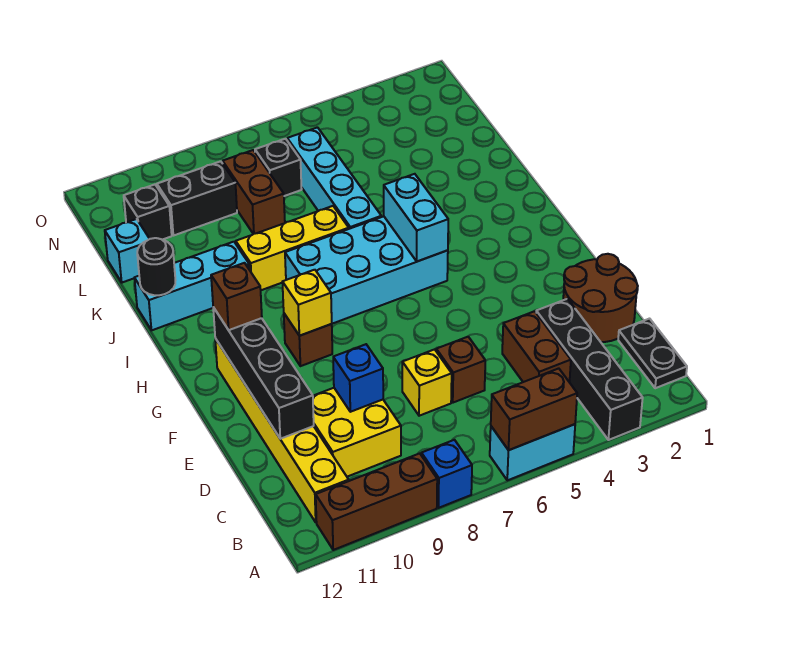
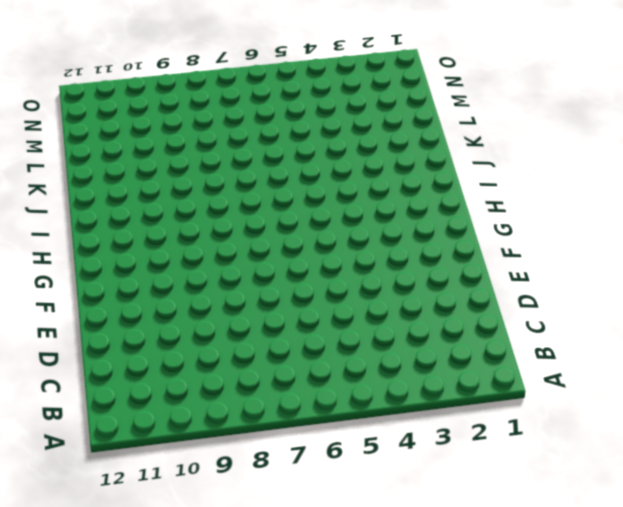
none -> black 1x4 brick [536,299,643,440]
none -> cyan 1x2 brick [490,424,575,480]
none -> blue 1x1 brick [421,440,472,508]

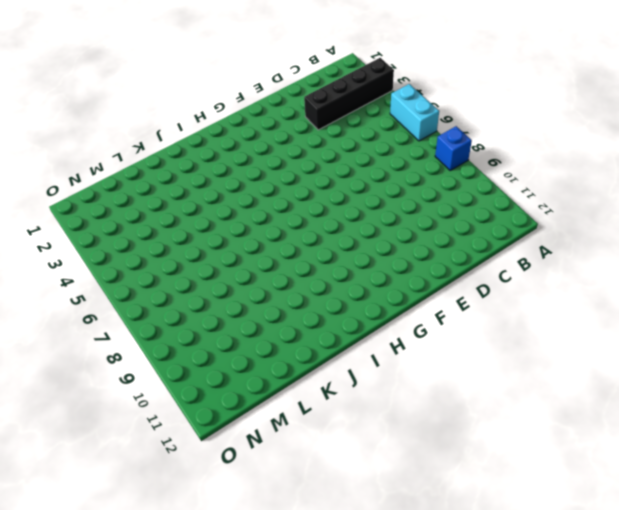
none -> brown 1x3 brick [316,453,437,550]
none -> black 1x2 plate [618,319,687,388]
none -> yellow 1x6 brick [215,339,349,522]

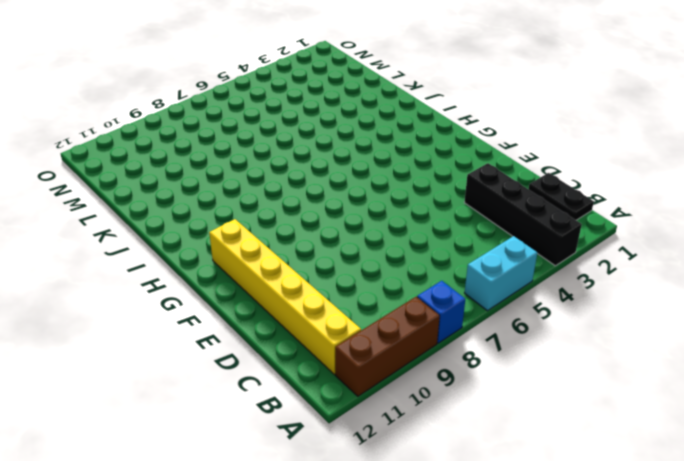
none -> brown 1x2 brick [502,311,571,382]
none -> yellow 2x2 brick [313,388,401,477]
none -> brown 2x2 round brick [563,254,638,342]

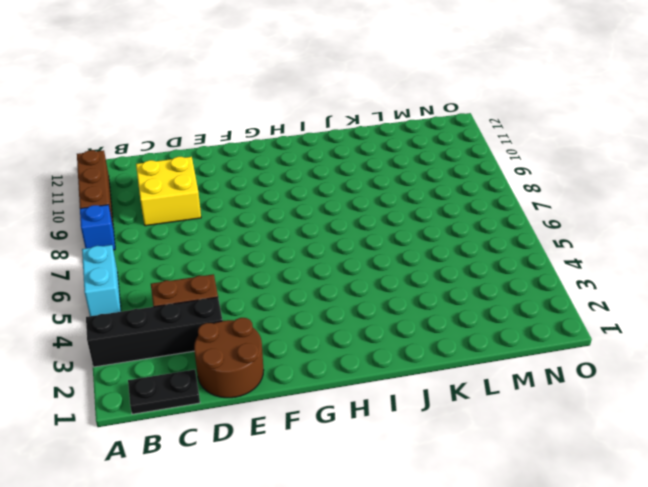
none -> yellow 1x6 brick [215,339,349,522]
none -> brown 1x1 brick [436,337,485,403]
none -> yellow 1x1 brick [402,349,452,416]

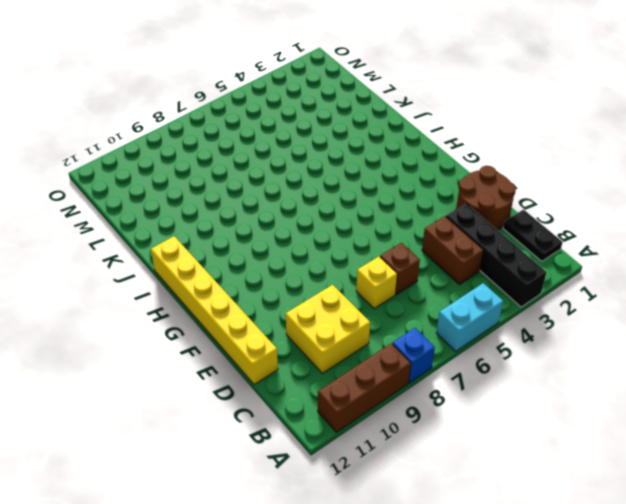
yellow 1x6 brick [151,236,278,385] -> yellow 1x6 brick moved to [215,339,349,522]
none -> brown 1x1 brick [284,314,332,366]
none -> cyan 2x4 brick [285,216,448,324]
none -> cyan 1x4 brick [287,128,381,229]

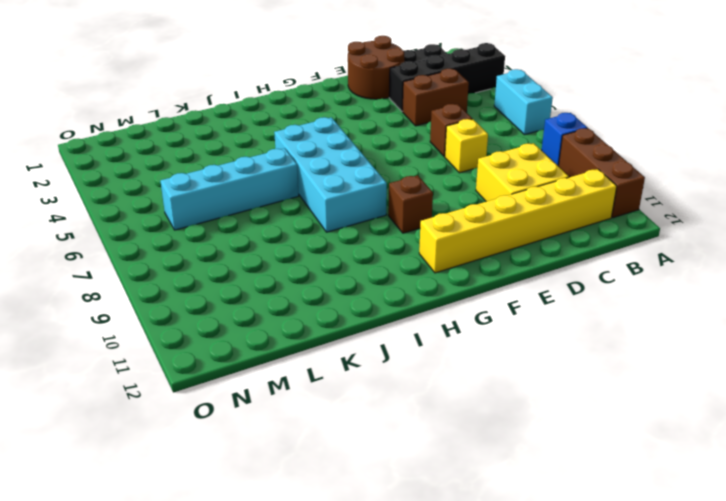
none -> yellow 1x3 brick [236,206,349,290]
none -> cyan 1x3 brick [134,242,249,330]
none -> brown 1x2 brick [223,150,285,234]

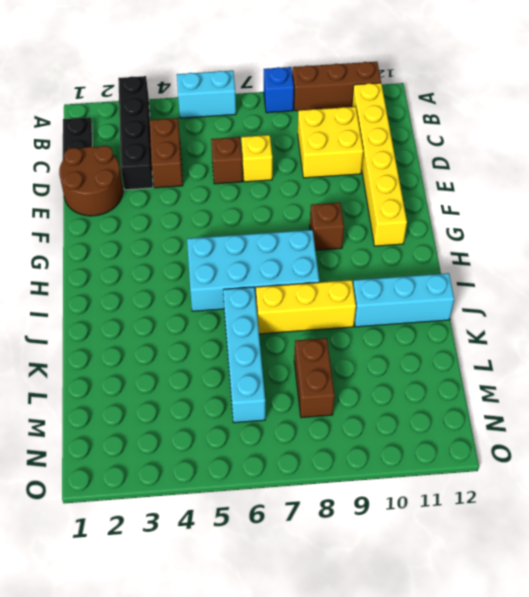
none -> cyan 1x1 brick [105,219,149,283]
none -> black 1x1 brick [255,139,302,196]
none -> black 1x2 brick [157,161,237,236]

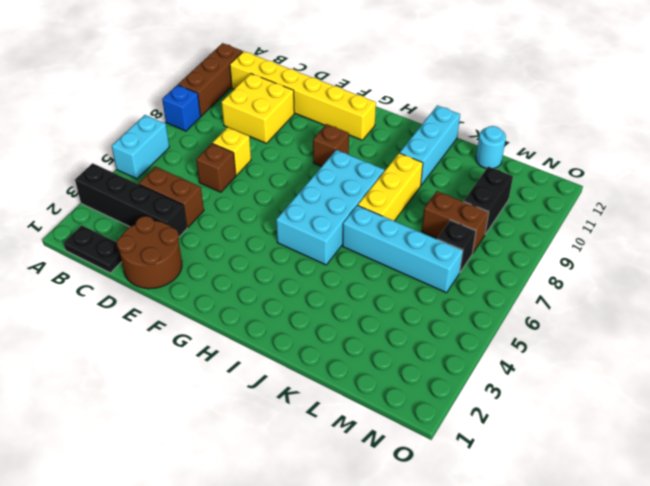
cyan 1x1 round brick [476,126,506,168] -> cyan 1x1 brick [105,219,149,283]
none -> black 1x1 brick [124,185,172,240]
none -> brown 1x2 brick [491,368,577,450]
none -> blue 1x1 brick [333,344,383,412]

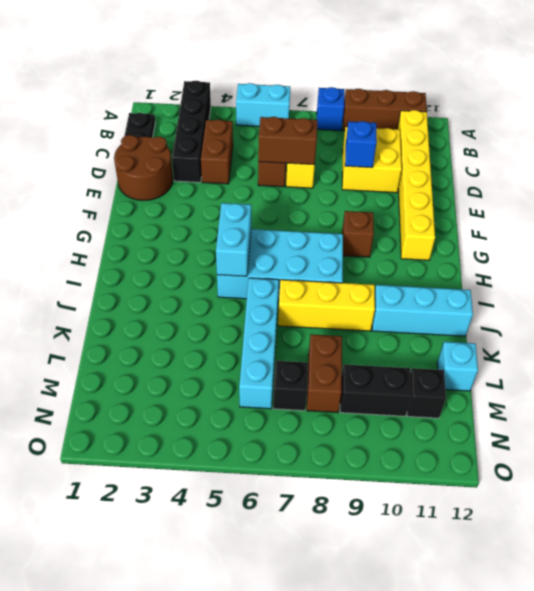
brown 1x2 brick [258,117,317,165] -> brown 1x2 brick moved to [491,368,577,450]
none -> black 1x4 brick [213,307,314,439]
none -> yellow 1x1 brick [282,270,332,336]
none -> black 1x1 round brick [137,238,175,295]

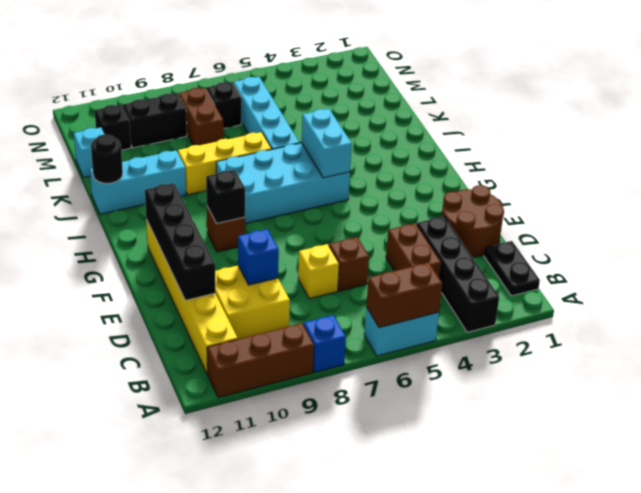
black 1x1 brick [206,170,245,224] -> yellow 1x1 brick [282,270,332,336]
none -> brown 1x1 brick [211,263,262,330]

